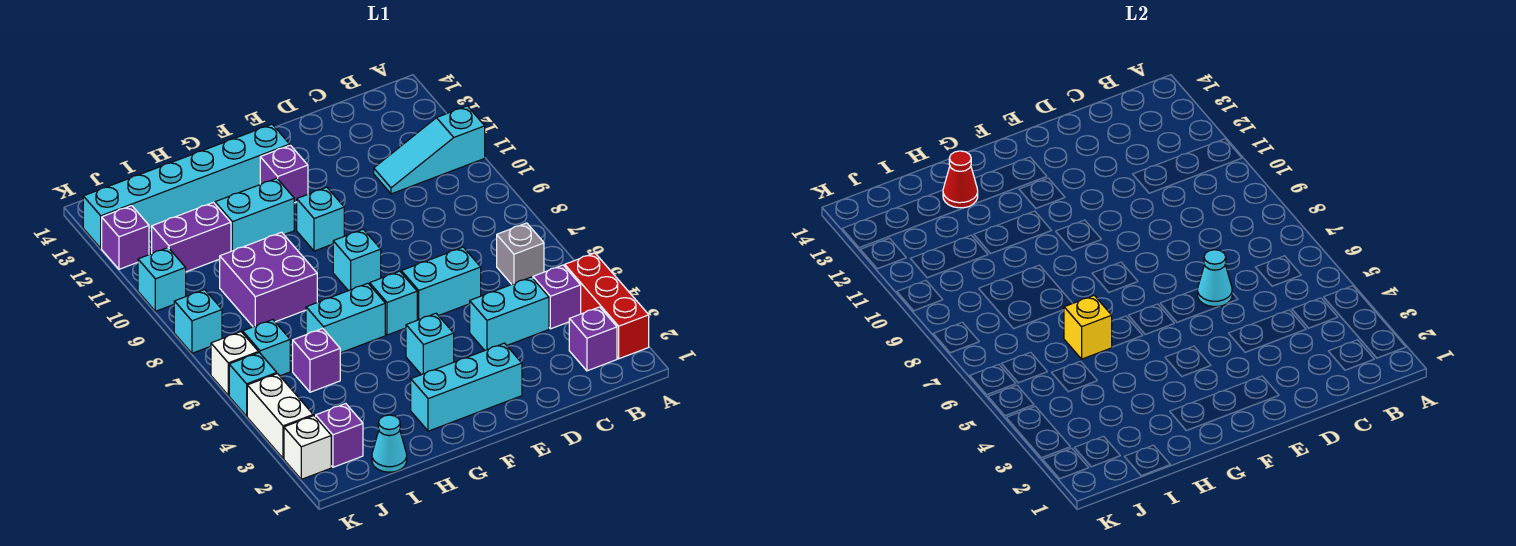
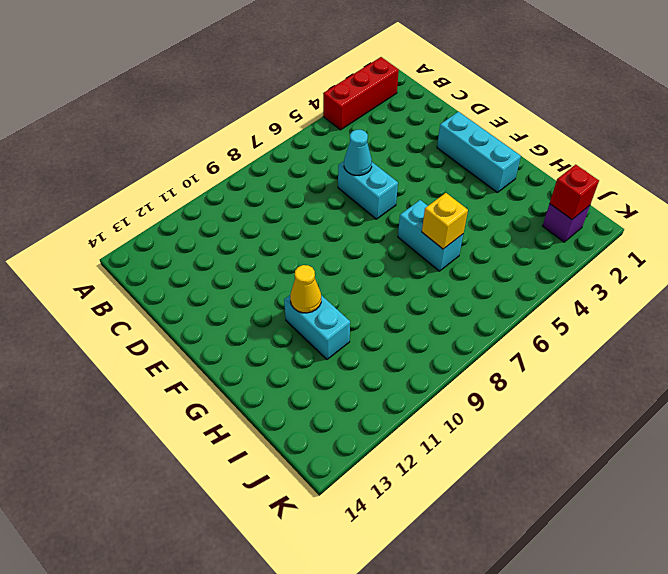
yellow 1x1 cone [290,265,321,313] -> none
red 1x1 brick [550,165,599,219] -> none
none -> cyan 1x3 slope [374,106,485,194]
none -> purple 1x1 brick [569,307,617,371]
none -> purple 1x1 brick [533,265,581,329]
none -> grey 1x1 brick [497,223,544,284]

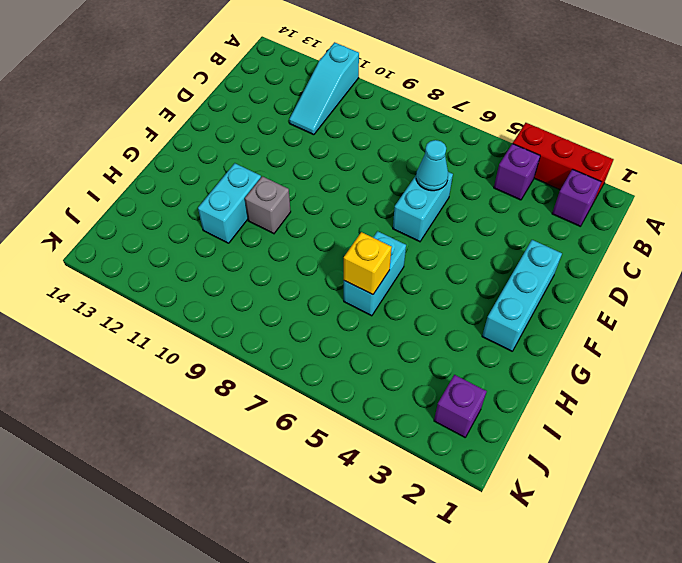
grey 1x1 brick [245,176,291,234] -> grey 1x1 brick moved to [497,223,544,284]
none -> cyan 1x2 brick [470,277,549,350]
none -> cyan 1x1 brick [406,313,454,375]
none -> cyan 1x1 brick [370,271,417,335]
none -> cyan 1x1 brick [333,229,381,291]

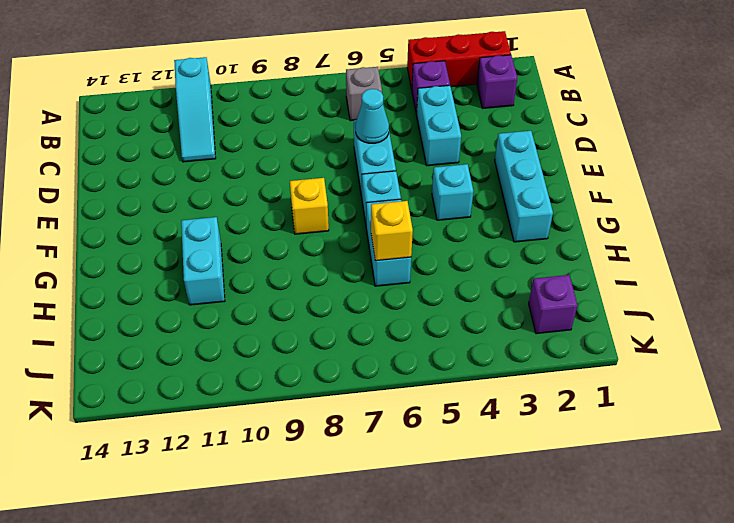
yellow 1x1 brick [290,178,329,234] -> cyan 1x1 brick [333,229,381,291]
none -> cyan 1x1 brick [297,187,344,251]
none -> purple 1x1 brick [260,145,308,203]
none -> cyan 1x6 brick [83,124,290,248]
none -> purple 2x2 brick [220,232,317,327]

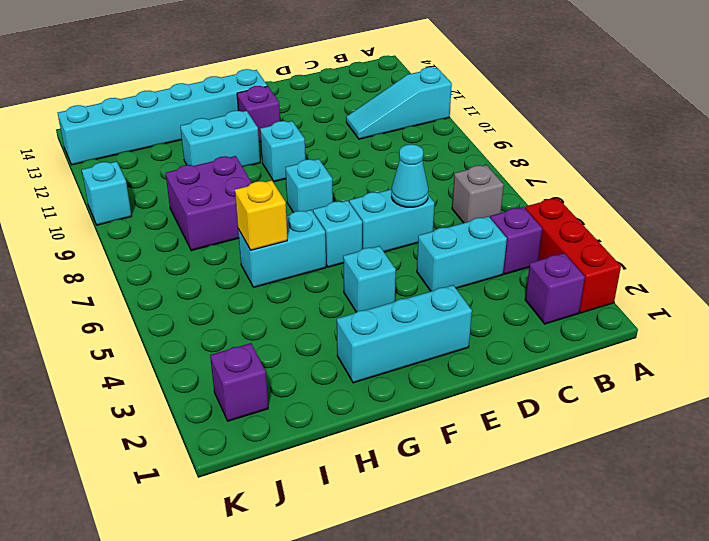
none -> cyan 1x1 cone [372,415,407,472]
none -> purple 1x1 brick [293,328,340,392]
none -> purple 1x2 brick [152,202,231,272]
none -> cyan 1x1 brick [243,320,290,376]

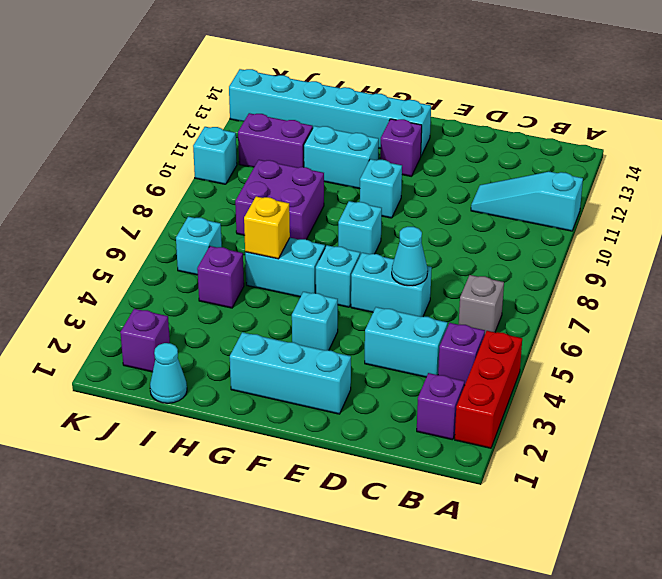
none -> white 1x1 brick [284,416,331,479]
none -> white 1x2 brick [247,374,313,458]
none -> cyan 1x1 brick [229,353,277,416]
none -> white 1x1 brick [211,332,259,395]

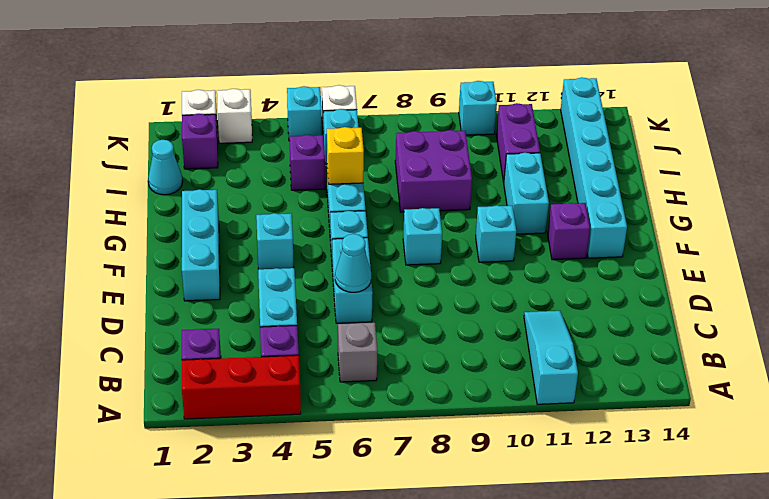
white 1x1 brick [217,89,252,143] -> white 1x2 brick [247,374,313,458]
none -> cyan 1x1 brick [174,290,222,353]
none -> purple 1x1 brick [102,206,149,269]
none -> red 1x1 cone [943,151,978,208]

